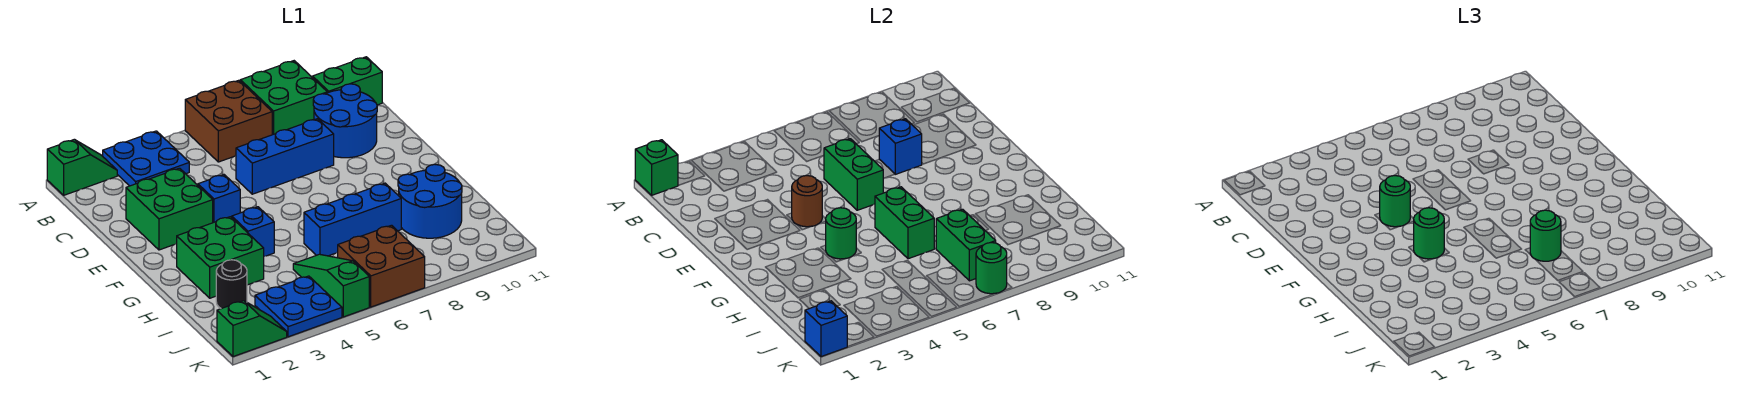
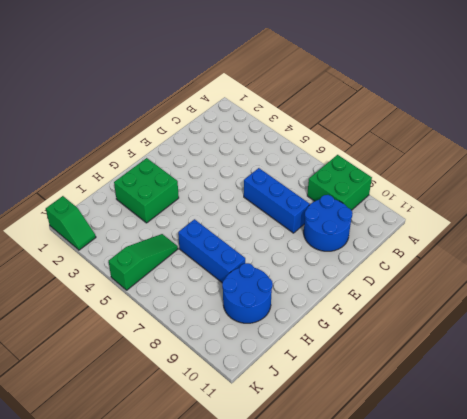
none -> green 1x2 slope [47,139,117,195]
none -> blue 2x2 plate [103,131,189,186]
none -> brown 2x2 brick [185,80,272,162]
none -> green 1x2 brick [313,57,382,105]

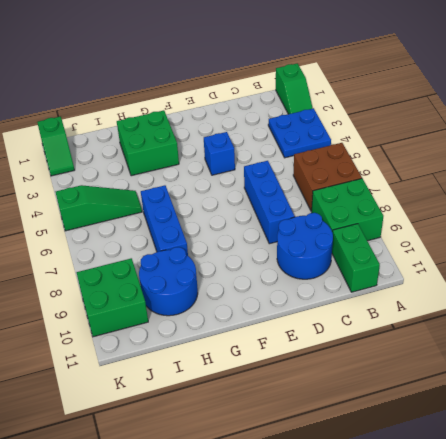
green 2x2 brick [77,258,148,337] -> green 2x2 brick moved to [126,168,213,250]
none -> blue 1x1 brick [232,207,274,256]
none -> black 1x1 round brick [216,260,247,309]
none -> blue 2x2 plate [255,276,342,337]
none -> brown 2x2 brick [338,225,425,307]

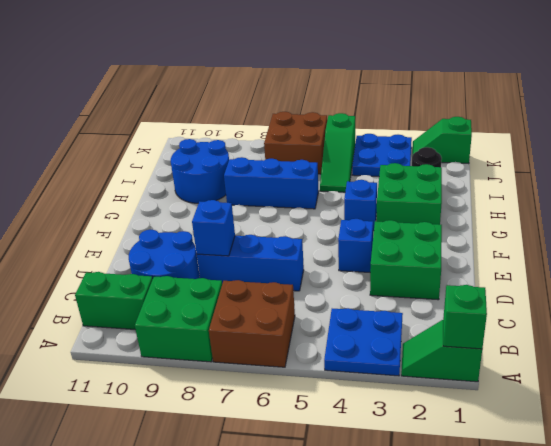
none -> green 1x2 brick [824,139,884,210]
none -> brown 1x1 round brick [792,176,822,227]
none -> green 1x1 round brick [825,208,856,259]
none -> green 1x2 brick [875,187,934,259]

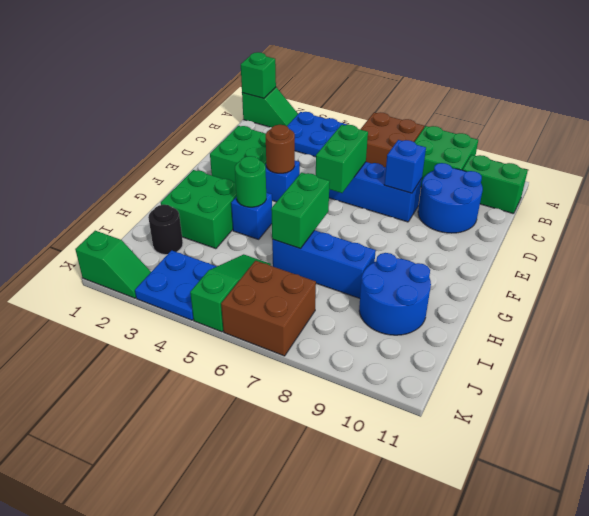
none -> green 1x2 brick [936,209,996,281]
none -> blue 1x1 brick [805,301,847,357]
none -> green 1x1 round brick [976,243,1007,294]
none -> green 1x1 round brick [1380,176,1410,227]

